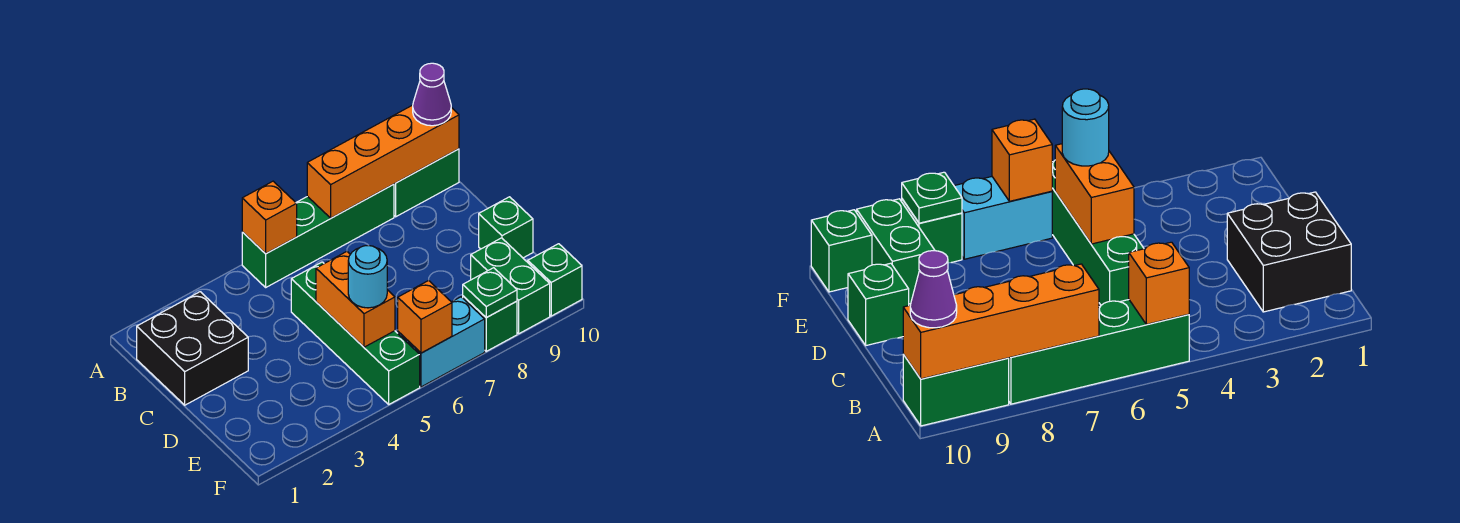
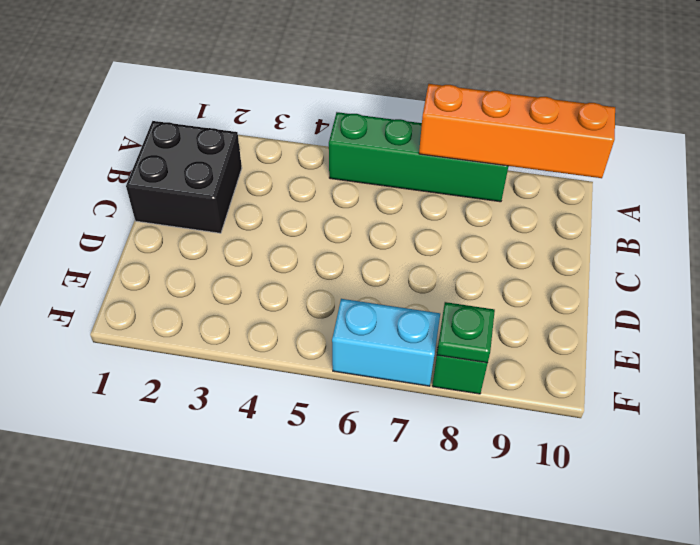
none -> green 1x2 brick [394,149,459,217]
none -> green 1x4 brick [291,262,420,404]
none -> green 1x1 brick [479,197,533,258]

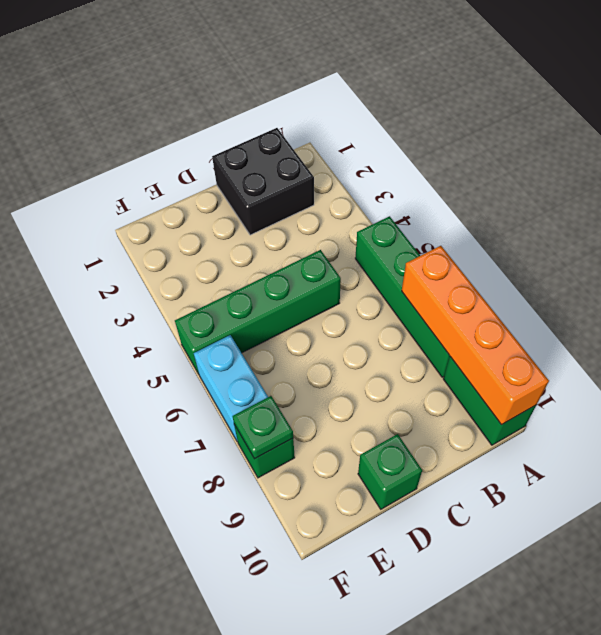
none -> green 1x2 brick [471,238,550,334]
none -> green 1x1 brick [528,244,582,316]
none -> orange 1x1 brick [242,181,297,254]

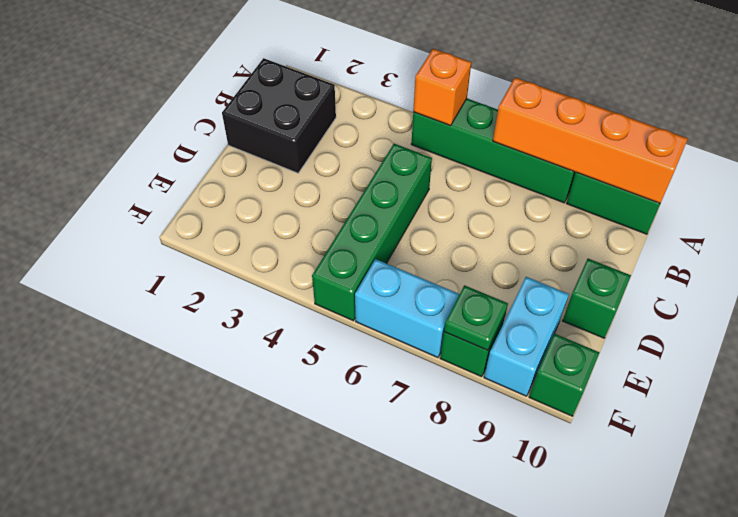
cyan 1x2 brick [484,277,569,396] -> green 1x2 brick [471,238,550,334]
none -> orange 1x2 brick [316,252,395,347]
none -> orange 1x1 brick [398,280,452,353]
none -> purple 1x1 cone [413,63,451,126]

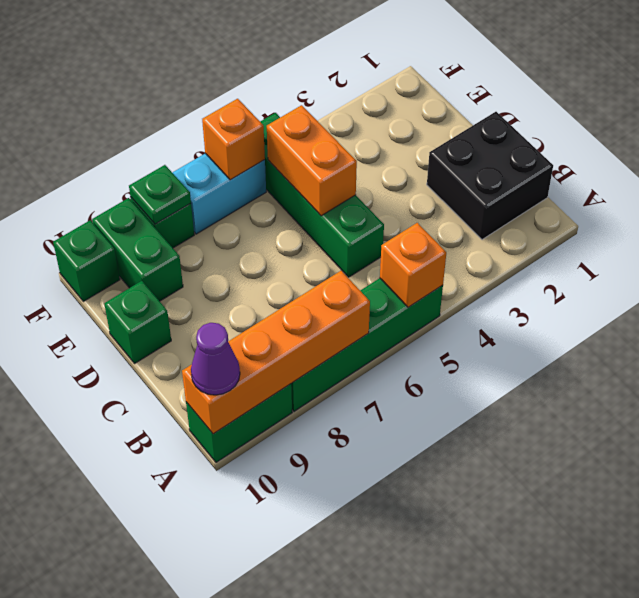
none -> cyan 1x1 round brick [348,246,387,308]

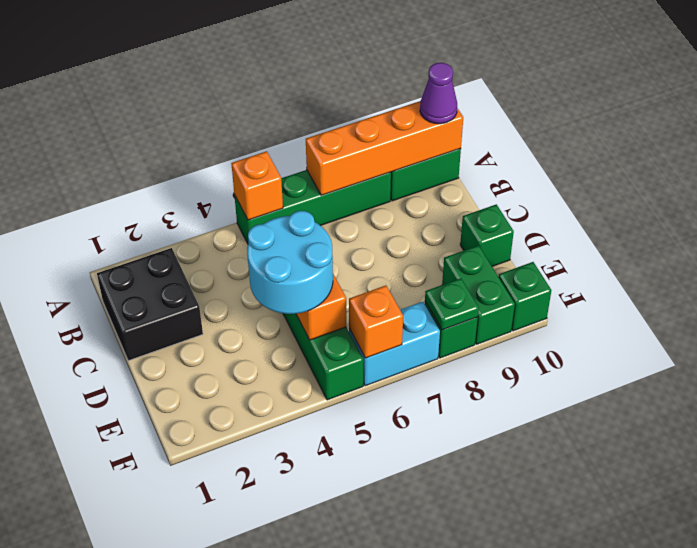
cyan 2x2 round brick [247,211,333,314] -> cyan 1x1 round brick [348,246,387,308]

